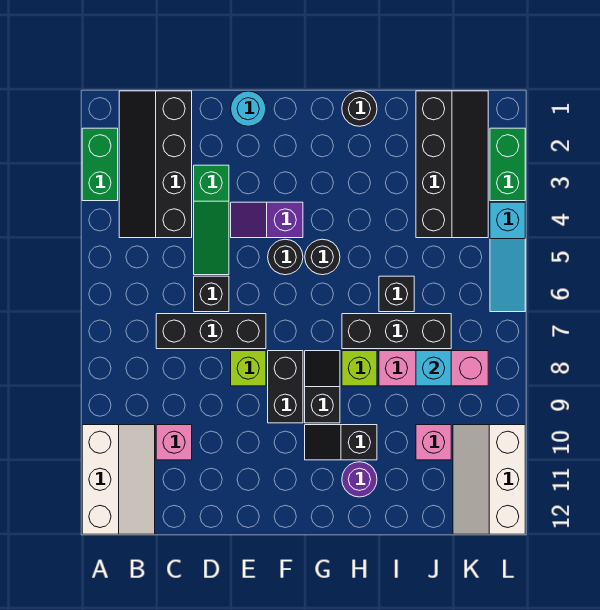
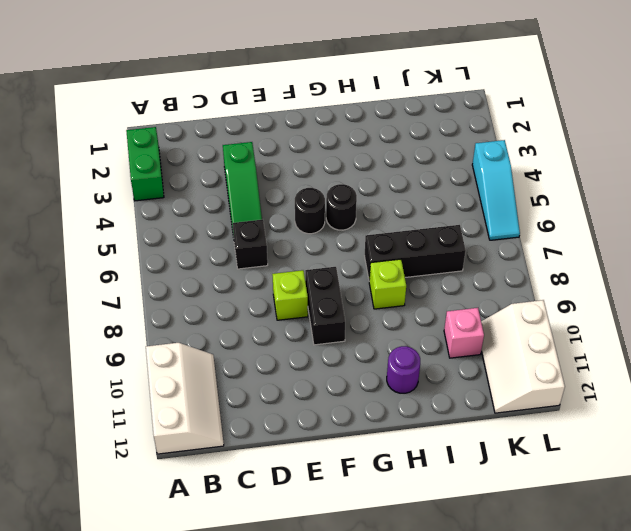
none -> black 2x4 slope [119,91,192,238]
none -> black 1x3 brick [156,314,266,349]
none -> pink 1x1 brick [156,425,192,460]

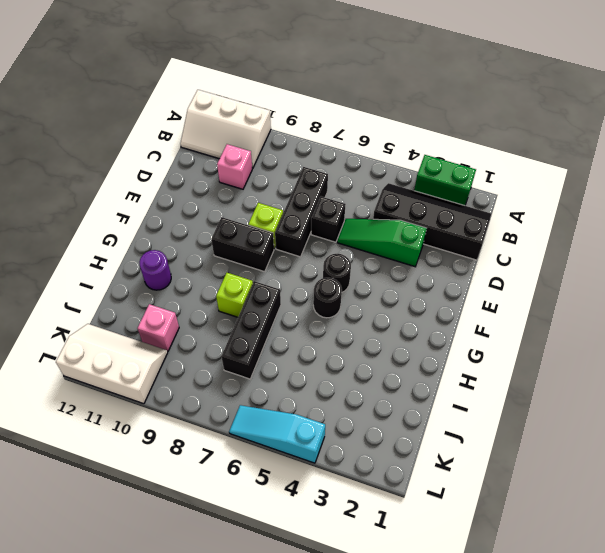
none -> cyan 1x1 round brick [231,91,266,126]
none -> purple 1x2 slope [231,202,303,238]
none -> black 1x2 slope [305,351,340,423]

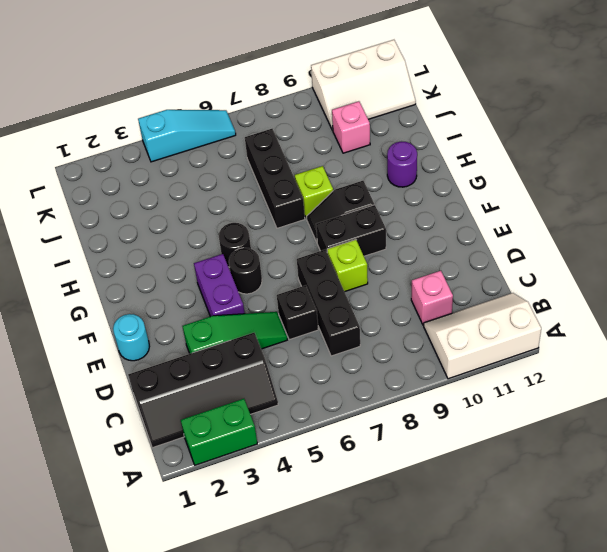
purple 1x2 brick [194,254,245,317] -> purple 1x2 slope [231,202,303,238]
none -> black 1x2 slope [305,425,377,460]
none -> black 1x1 round brick [342,91,377,126]
none -> black 1x1 brick [379,276,414,312]

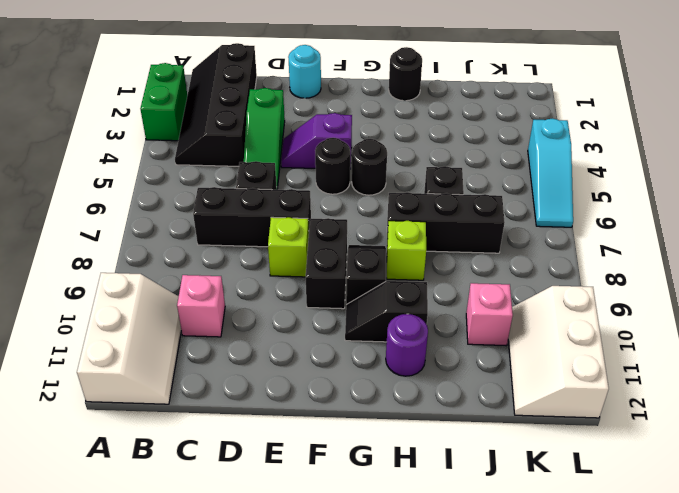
none -> pink 1x3 brick [379,351,488,386]
none -> black 2x4 slope [416,91,488,238]
none -> green 1x2 brick [490,128,525,201]

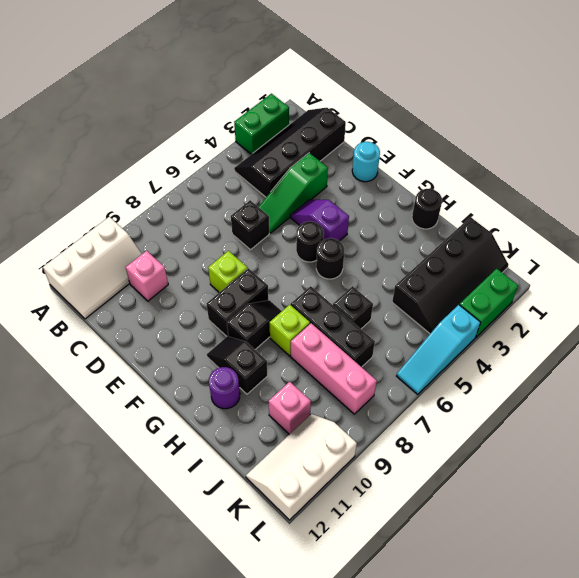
none -> black 1x3 brick [156,314,266,349]
none -> cyan 1x1 brick [416,351,451,386]

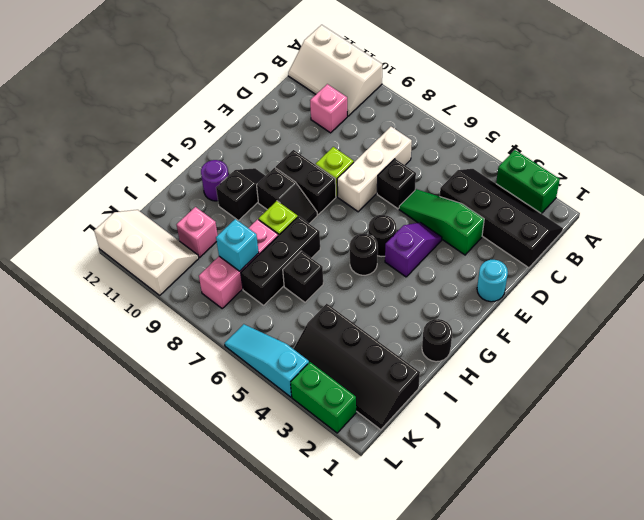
white 1x3 brick [337,127,412,212] -> black 1x3 brick [156,314,266,349]

